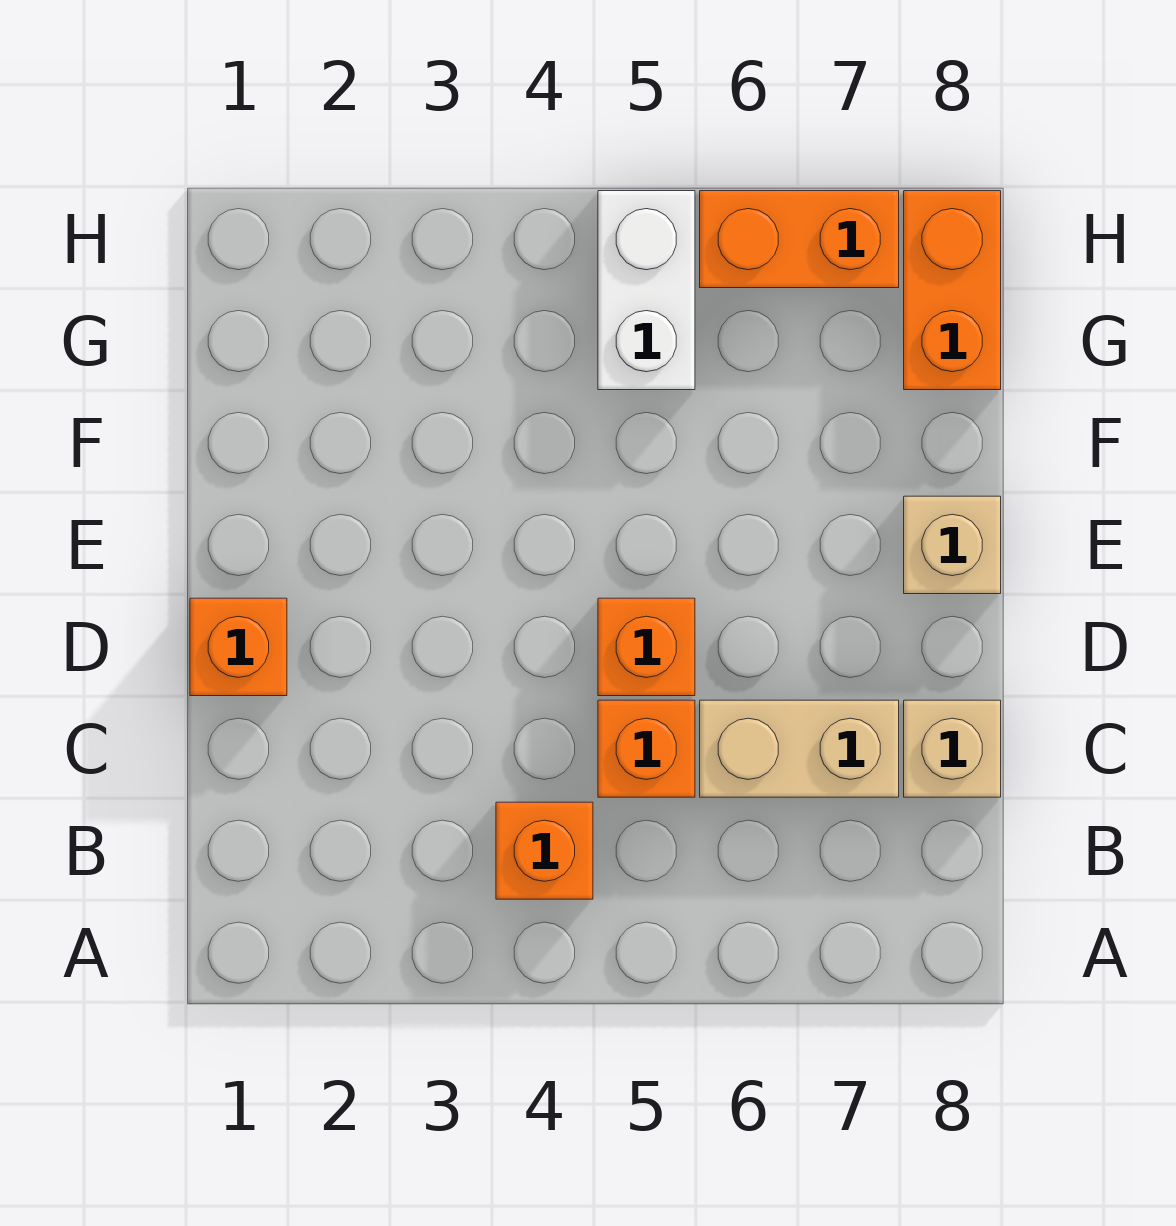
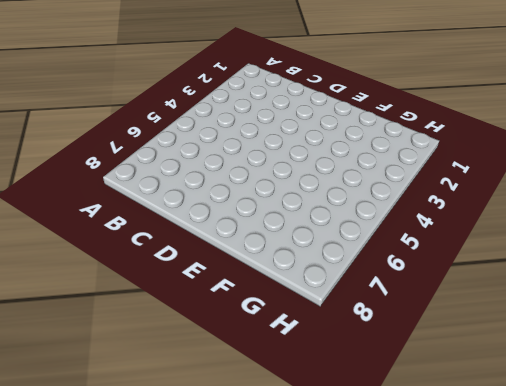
none -> orange 1x1 brick [496,802,593,899]
none -> orange 1x1 brick [598,700,695,797]

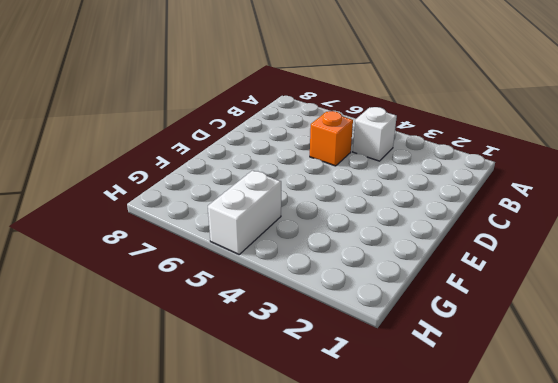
white 1x1 brick [353,107,397,161] -> orange 1x1 brick [496,802,593,899]
none -> tan 1x2 brick [700,700,899,797]
none -> tan 1x1 brick [904,700,1001,797]

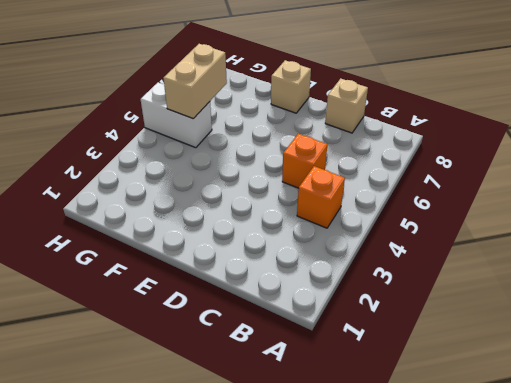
tan 1x2 brick [163,44,227,119] -> tan 1x2 brick moved to [700,700,899,797]
none -> orange 1x1 brick [190,598,287,696]
none -> orange 1x1 brick [598,598,695,696]

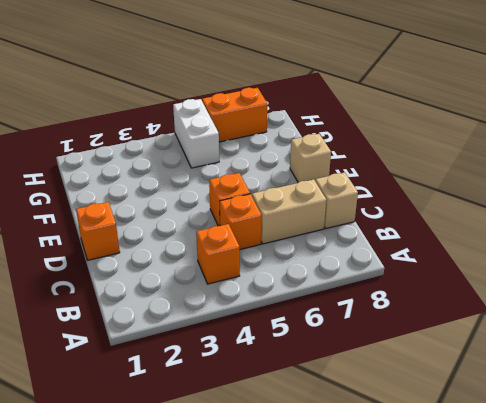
none -> orange 1x2 brick [904,191,1001,390]

